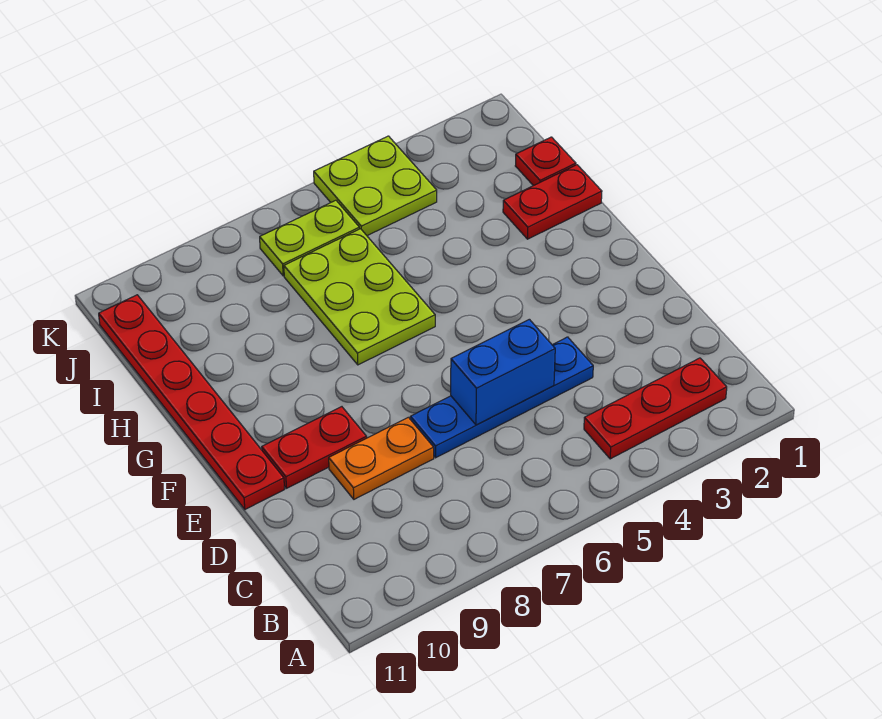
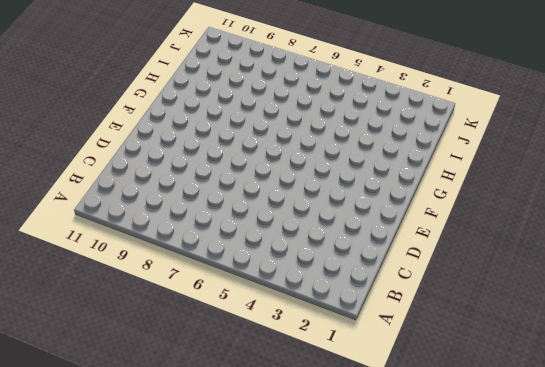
none -> red 1x3 plate [584,358,727,459]
none -> blue 1x4 plate [410,337,593,458]

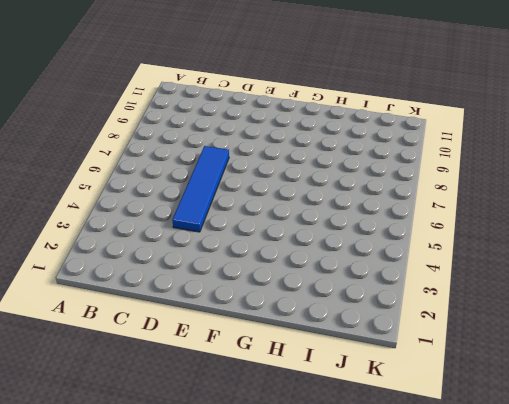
blue 1x4 tile [172,146,229,232] -> blue 1x4 plate [410,337,593,458]
none -> red 1x3 plate [584,358,727,459]
none -> orange 1x2 plate [329,417,434,499]

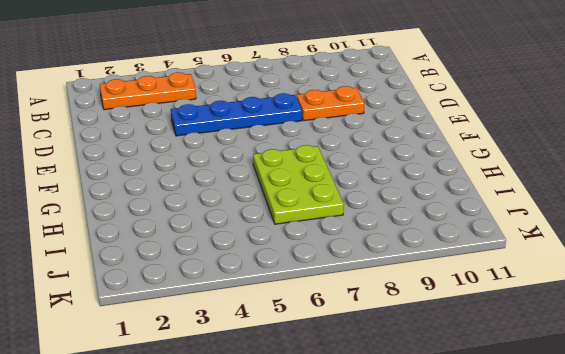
orange 1x3 plate [100,72,196,110] -> red 1x3 plate [584,358,727,459]
none -> red 1x2 plate [262,407,367,488]
none -> red 1x6 plate [99,295,284,509]

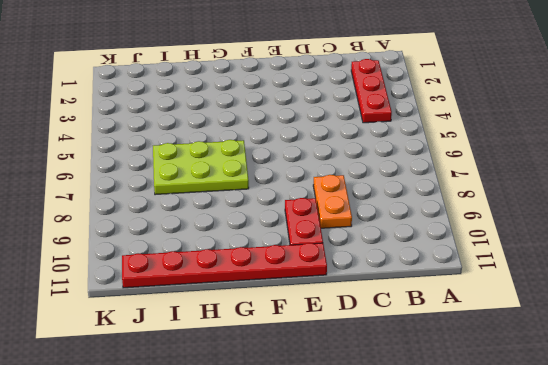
none -> blue 1x4 plate [410,337,593,458]
none -> red 1x2 plate [503,165,602,239]

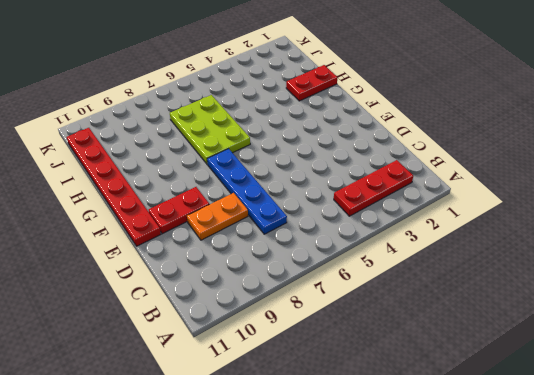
blue 1x4 plate [207,149,287,234] -> blue 1x4 plate turned to [410,337,593,458]
none -> red 1x1 plate [515,137,576,186]
none -> lime 2x2 plate [314,136,437,236]

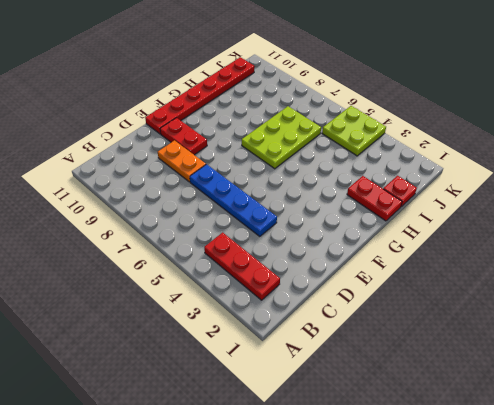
none -> lime 1x2 plate [260,200,359,276]
none -> blue 1x2 brick [451,319,555,425]

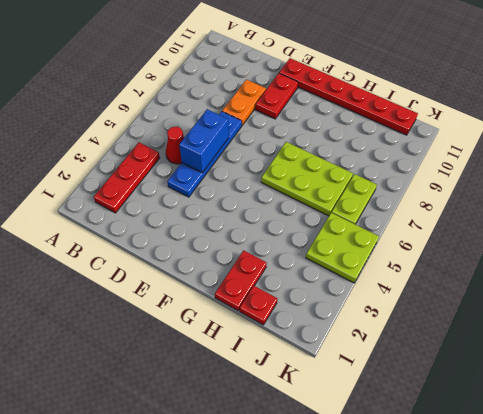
red 1x1 cone [166,127,184,164] -> none

